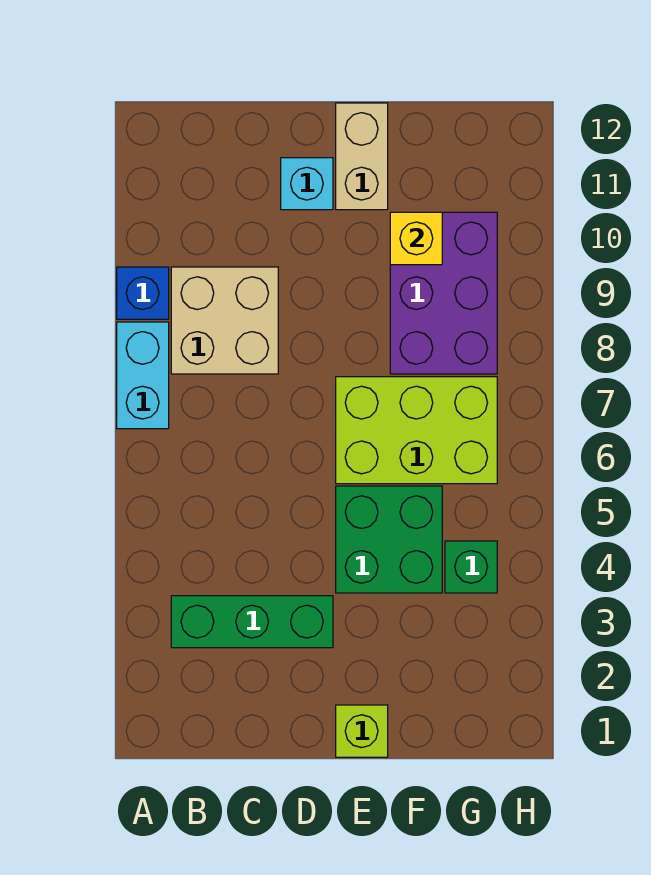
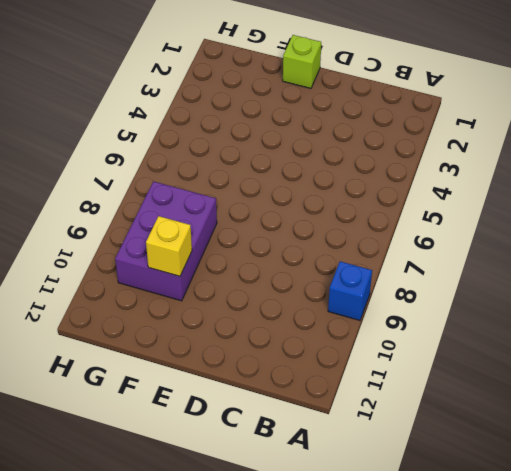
none -> cyan 1x2 brick [117,322,169,429]
none -> green 1x3 brick [171,596,333,648]
none -> tan 2x2 brick [171,267,278,374]

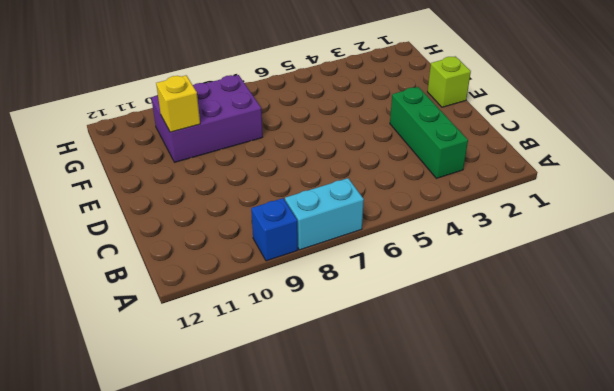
none -> tan 2x2 brick [171,267,278,374]
none -> cyan 1x1 brick [281,158,333,210]
none -> green 2x2 brick [336,486,442,593]

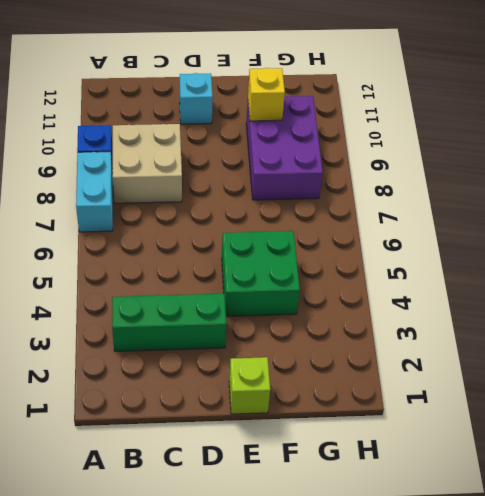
none -> lime 2x3 brick [336,377,497,484]
none -> tan 1x2 brick [336,103,388,210]
none -> green 1x1 brick [445,541,497,593]

